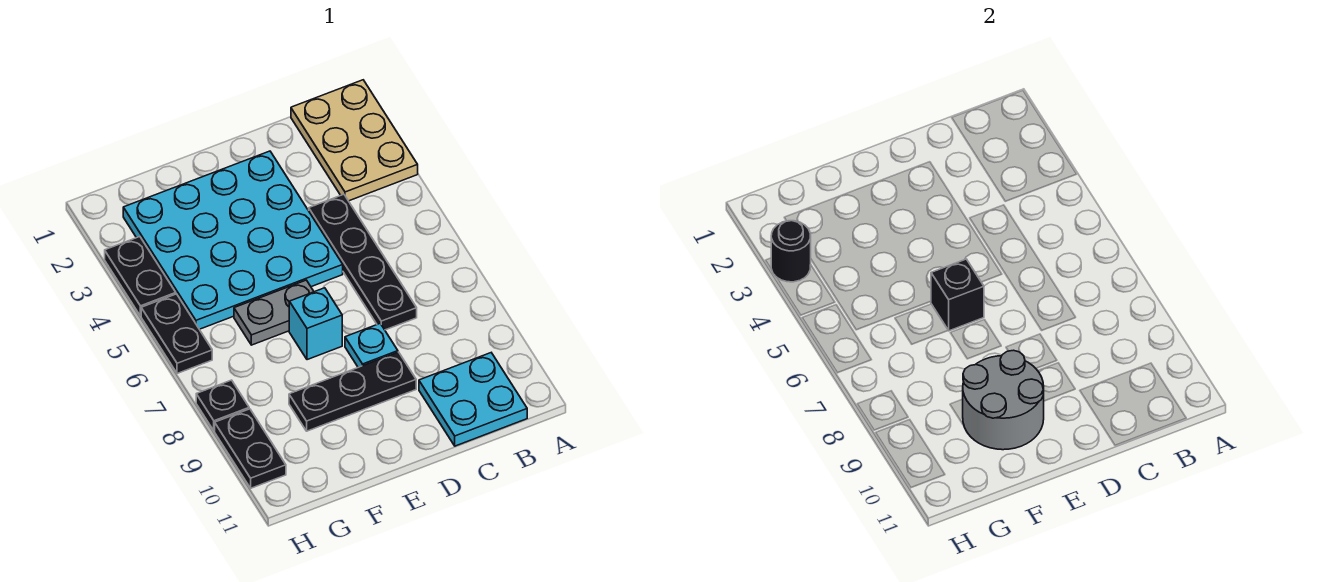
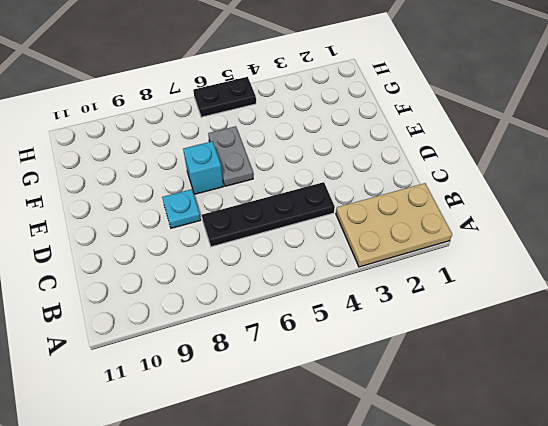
none -> cyan 2x2 plate [419,353,527,446]
none -> cyan 4x4 plate [123,151,343,329]
none -> black 1x3 plate [289,352,416,431]

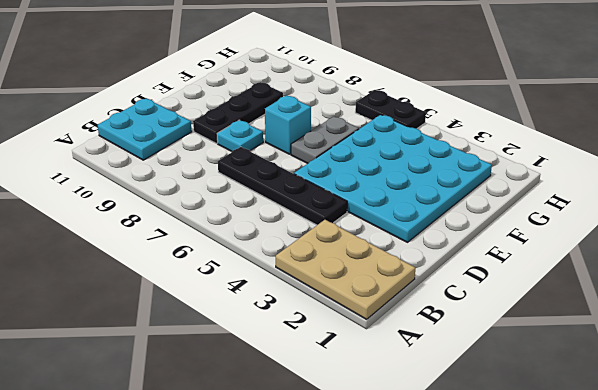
none -> black 1x2 plate [105,237,176,316]
none -> black 1x1 plate [196,380,249,431]
none -> black 1x2 plate [215,409,286,488]

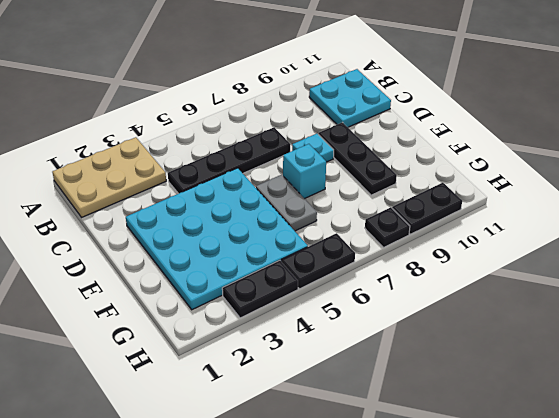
none -> black 1x1 brick [931,259,984,331]
none -> grey 2x2 round brick [963,350,1044,450]
none -> black 1x1 round brick [771,221,811,282]

